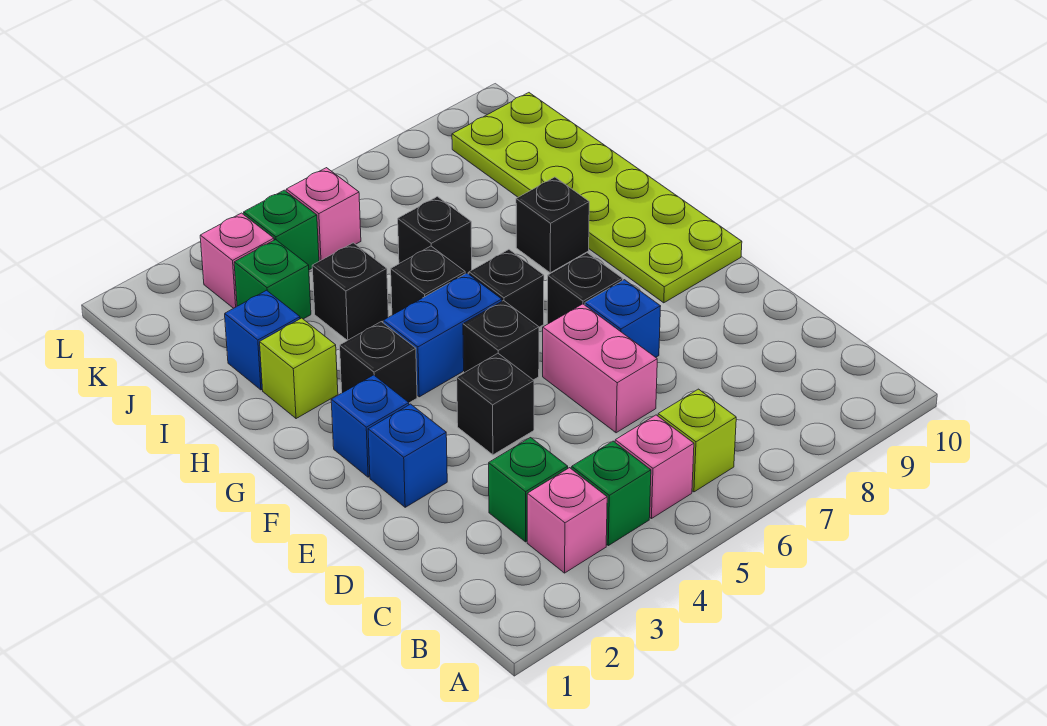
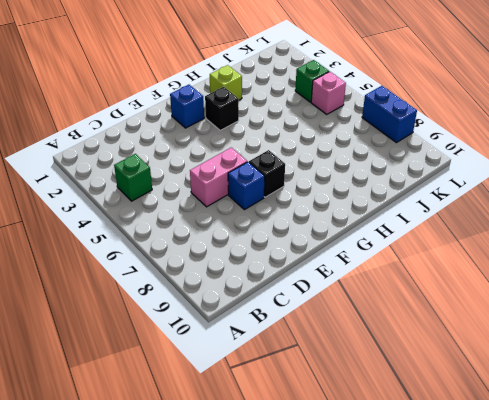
blue 1x2 brick [362,86,417,143] -> blue 1x2 brick moved to [383,273,502,397]
none -> pink 1x1 brick [527,468,607,573]
none -> pink 1x1 brick [615,415,694,519]
none -> lime 1x1 brick [658,389,736,492]

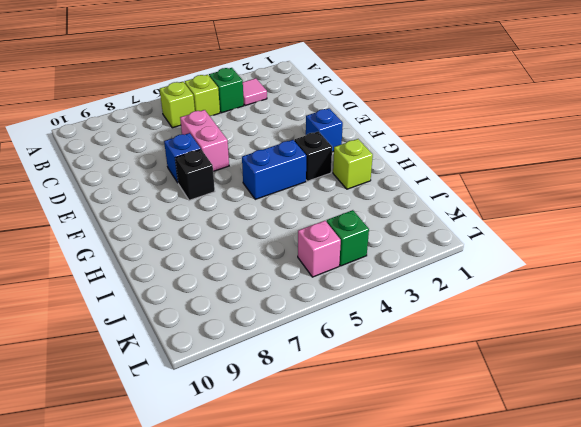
pink 1x1 tile [243,78,267,106] -> pink 1x1 brick [527,468,607,573]
lime 1x1 brick [185,75,220,116] -> pink 1x1 brick [615,415,694,519]
none -> green 1x1 brick [489,438,568,542]
none -> blue 1x1 brick [368,404,447,507]
none -> black 1x1 brick [457,353,534,455]

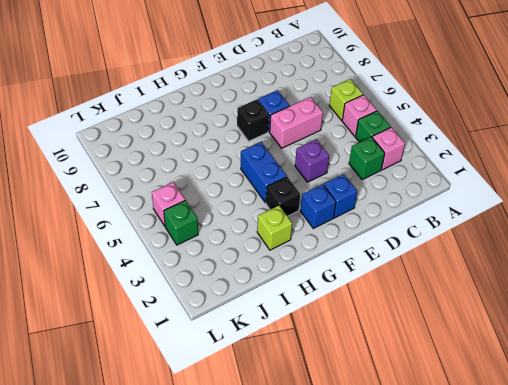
purple 1x1 brick [295,139,329,182] -> black 1x1 brick [457,353,534,455]
none -> black 1x1 brick [463,301,539,380]
none -> lime 2x6 plate [452,93,742,303]
none -> black 1x1 brick [469,249,544,327]

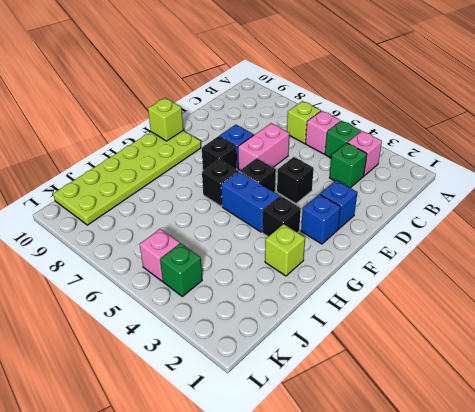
lime 1x1 brick [148,98,183,141] -> none
none -> black 1x1 brick [391,246,465,315]
none -> black 1x1 brick [516,177,589,273]
none -> blue 1x1 brick [225,290,300,390]

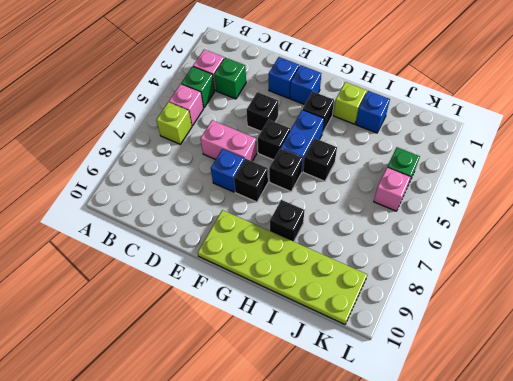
none -> black 1x1 brick [312,243,388,341]
none -> black 1x1 brick [398,197,472,274]
none -> green 1x1 brick [234,240,311,319]

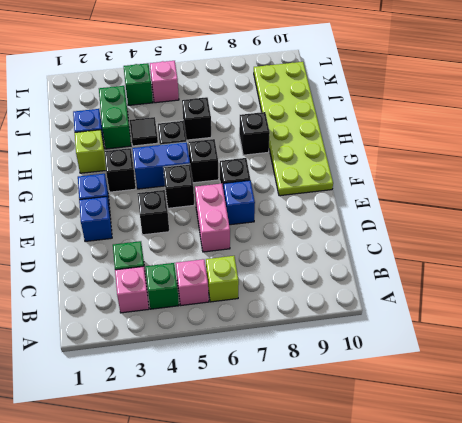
green 1x2 brick [99,86,131,149] -> green 1x1 brick [234,240,311,319]
black 1x1 tile [130,117,158,146] -> black 1x1 brick [312,243,388,341]
none -> pink 1x1 brick [200,213,274,308]

